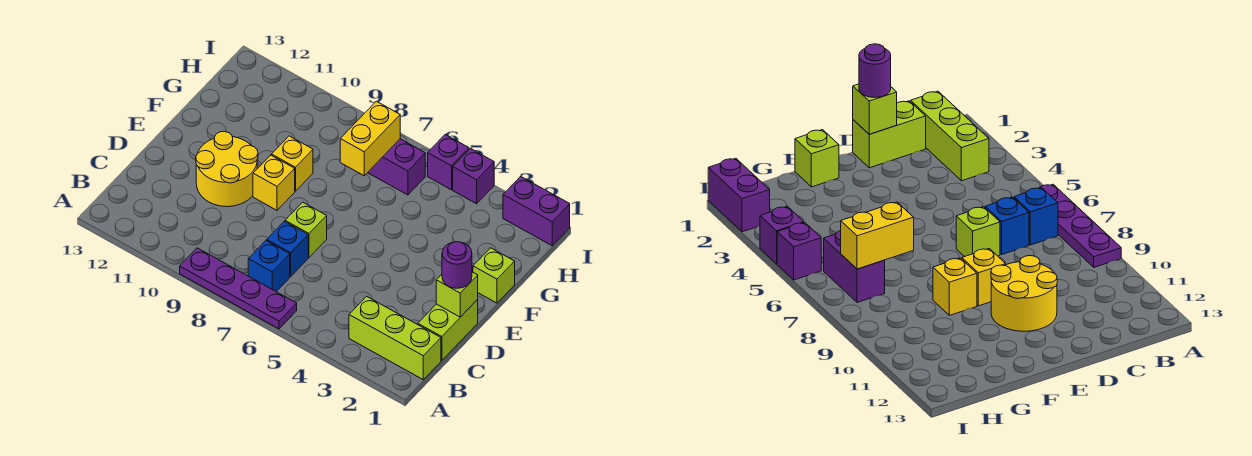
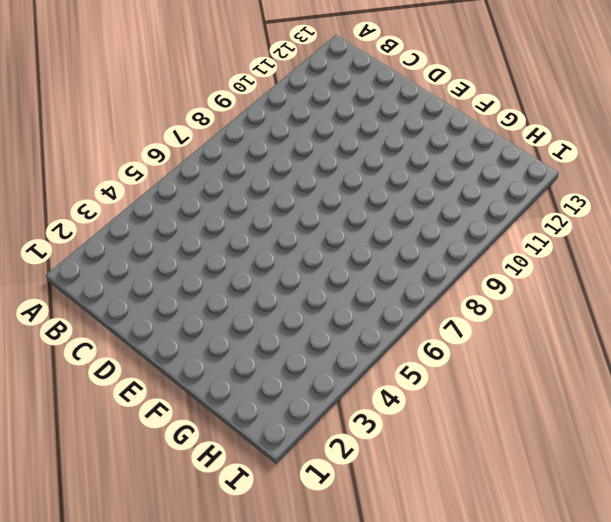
none -> purple 1x4 plate [180,248,297,329]
none -> lime 1x3 brick [349,296,441,379]
none -> blue 1x1 brick [248,241,290,292]

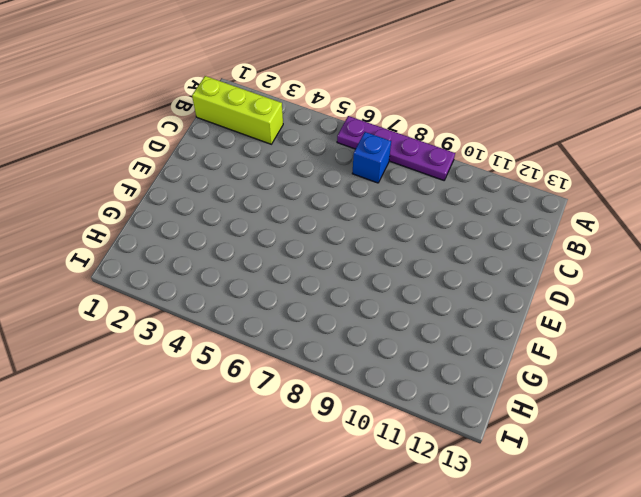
none -> lime 1x2 brick [418,300,478,361]
none -> blue 1x1 brick [267,221,308,277]
none -> lime 1x1 brick [285,202,327,257]

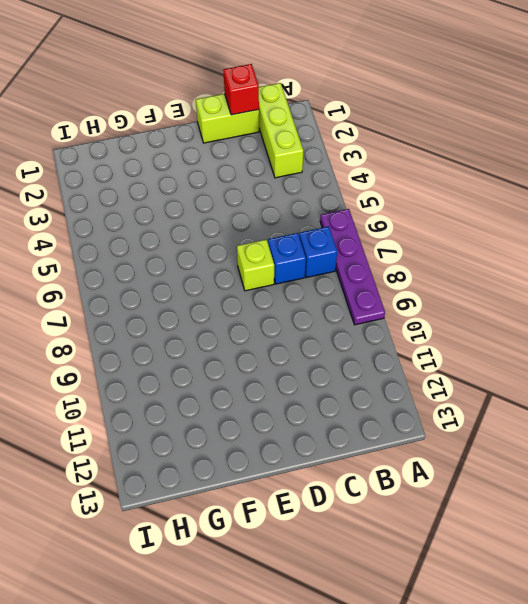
red 1x1 brick [224,64,259,115] -> none
none -> yellow 2x2 round brick [196,131,258,207]
none -> yellow 1x1 brick [253,155,295,210]
none -> lime 1x1 brick [473,248,515,303]

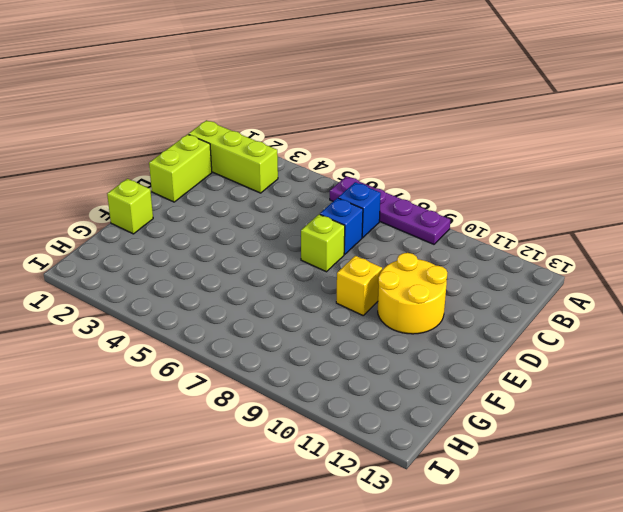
none -> yellow 1x1 brick [272,136,313,191]
none -> purple 1x2 brick [368,139,425,195]
none -> purple 1x2 brick [503,176,570,246]

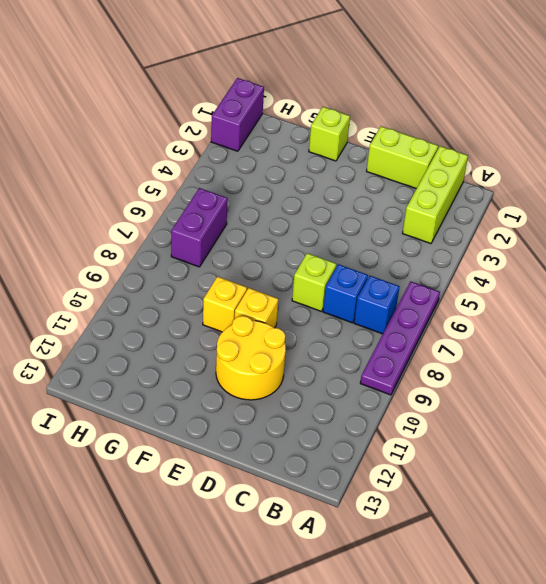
none -> purple 1x1 brick [453,148,494,204]
none -> purple 1x1 brick [428,135,469,190]
none -> lime 1x1 brick [436,272,478,317]

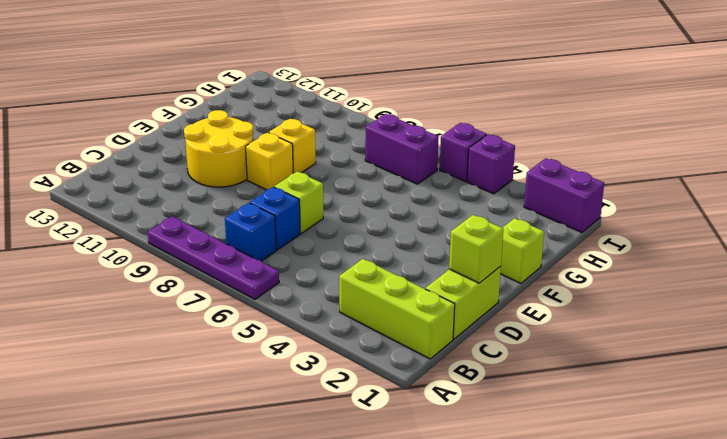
none -> yellow 1x2 brick [340,101,400,176]
none -> purple 1x1 round brick [442,242,472,288]

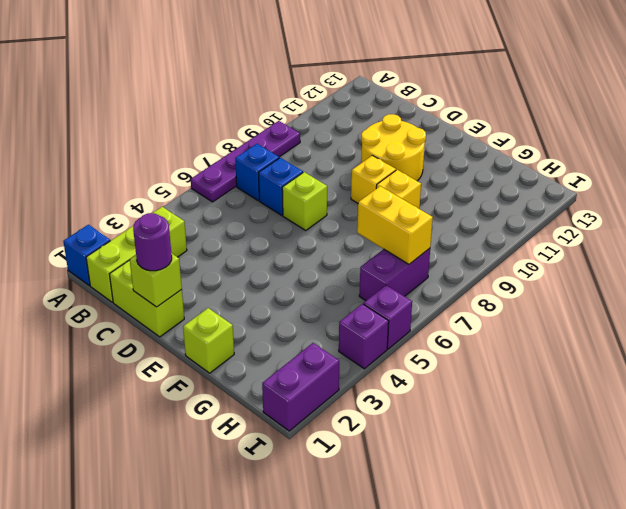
blue 1x1 brick [63,225,110,286] -> none

